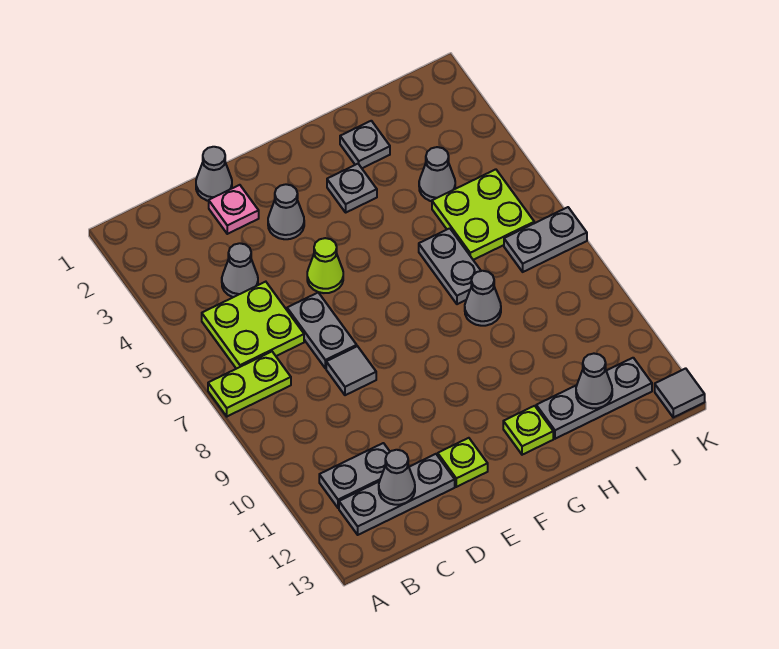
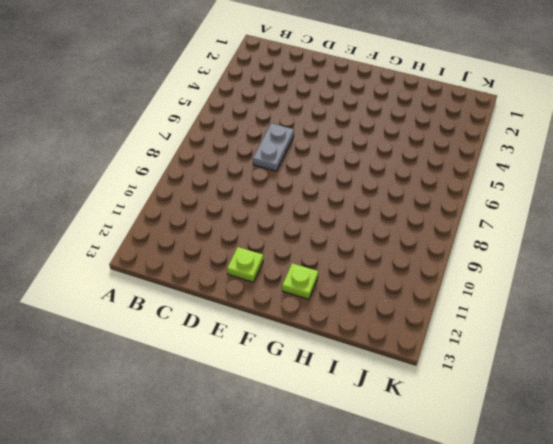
none -> lime 1x2 plate [208,352,291,416]
none -> lime 2x2 plate [202,282,304,369]
none -> grey 1x2 plate [319,443,390,508]

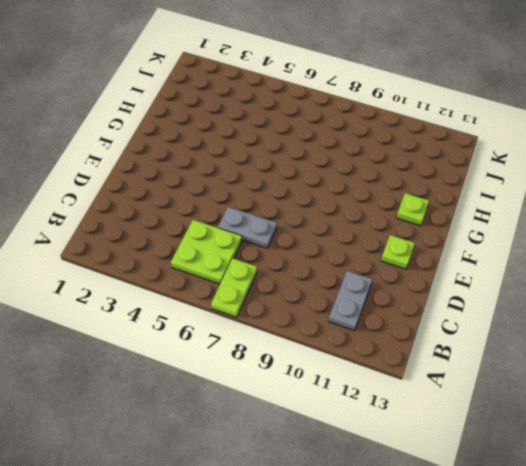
none -> grey 1x3 plate [339,454,455,535]
none -> grey 1x1 cone [222,243,258,297]
none -> grey 1x1 cone [196,147,232,201]

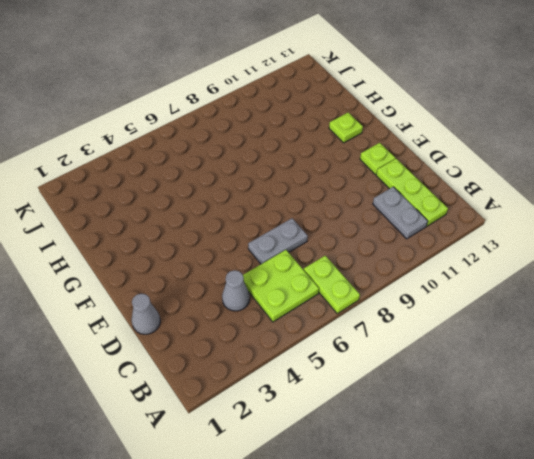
lime 1x3 plate [376,159,448,226] -> grey 1x3 plate [339,454,455,535]
none -> pink 1x1 plate [209,185,259,234]
none -> grey 1x1 tile [326,346,376,395]
none -> grey 1x1 cone [268,184,304,239]

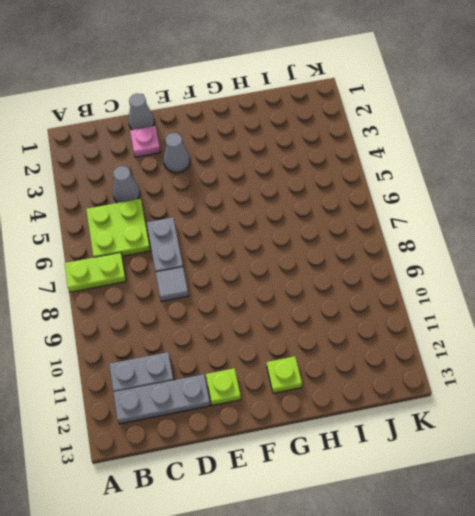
none -> lime 1x1 cone [307,238,343,293]
none -> grey 1x1 plate [327,164,377,212]
none -> grey 1x1 plate [340,121,390,168]

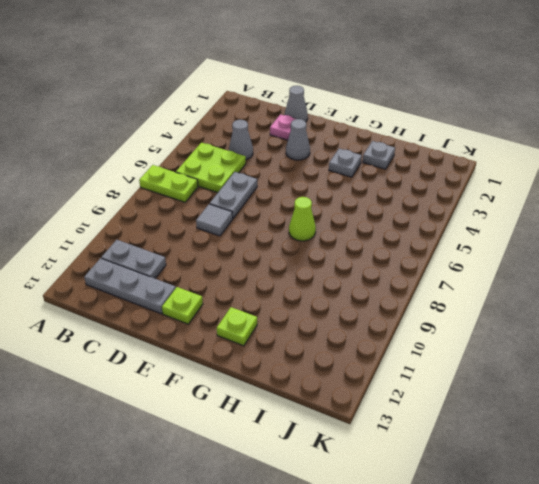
lime 1x1 cone [289,197,316,241] -> lime 1x1 cone moved to [307,238,343,293]
none -> grey 1x2 plate [419,228,481,304]
none -> grey 1x1 cone [465,271,501,326]
none -> grey 1x3 plate [536,358,652,439]

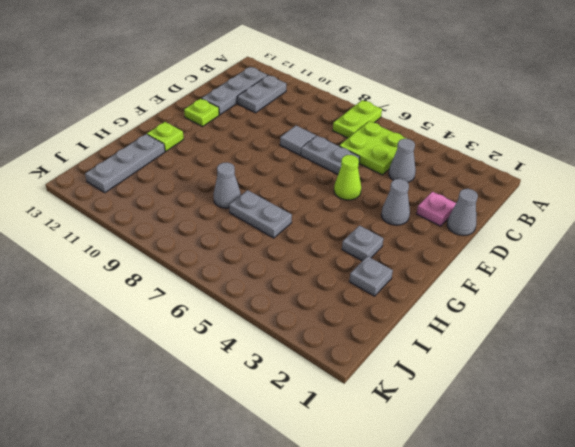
none -> grey 1x1 cone [419,147,455,201]
none -> lime 2x2 plate [432,169,534,260]
none -> grey 1x2 plate [504,207,587,272]

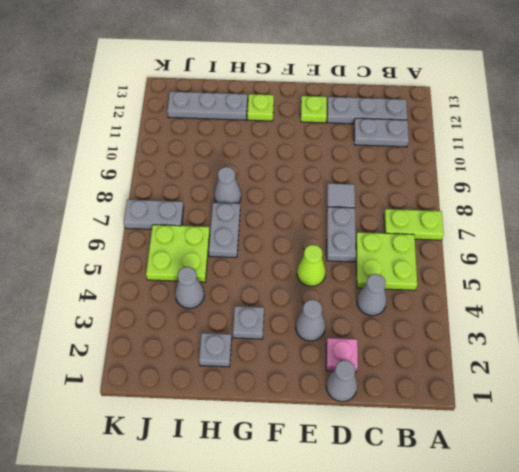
none -> grey 1x1 tile [655,368,705,417]
none -> grey 1x1 cone [379,450,415,505]
none -> grey 1x1 cone [576,354,612,409]

